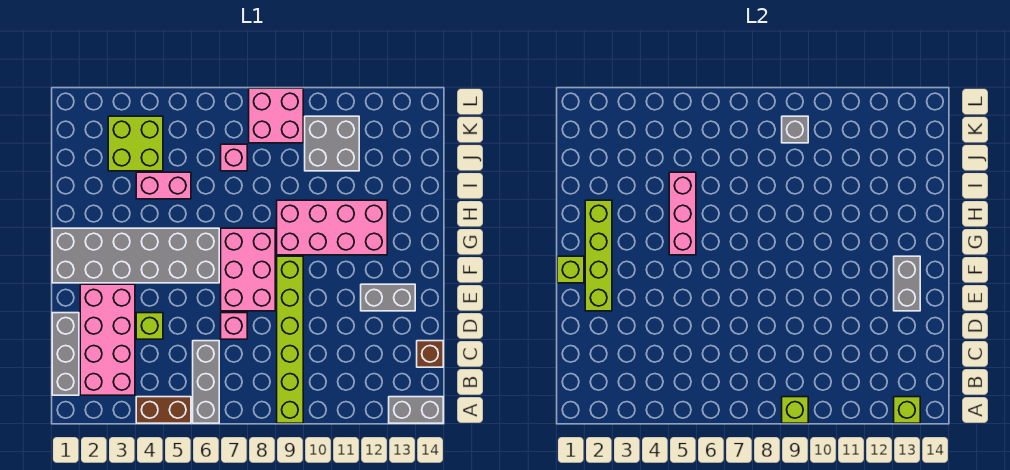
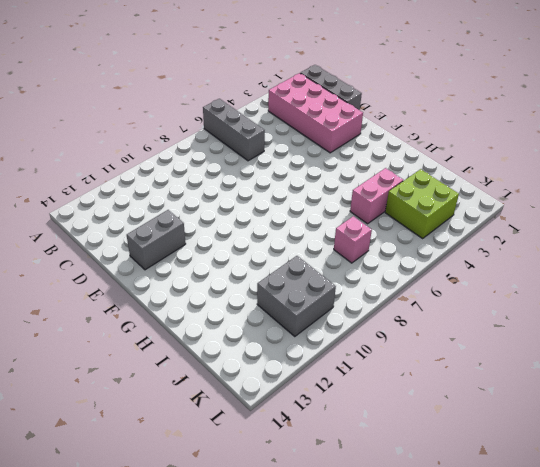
none -> brown 1x2 brick [136,397,191,423]
none -> lime 1x6 brick [277,256,303,423]
none -> grey 1x2 brick [389,397,443,423]

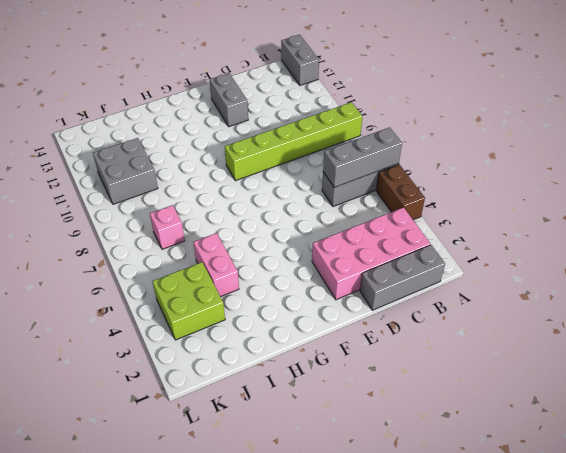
grey 1x3 brick [323,127,402,187] -> none
none -> brown 1x1 brick [417,341,443,367]
none -> lime 1x1 brick [136,313,163,339]
none -> pink 1x1 brick [221,313,247,339]

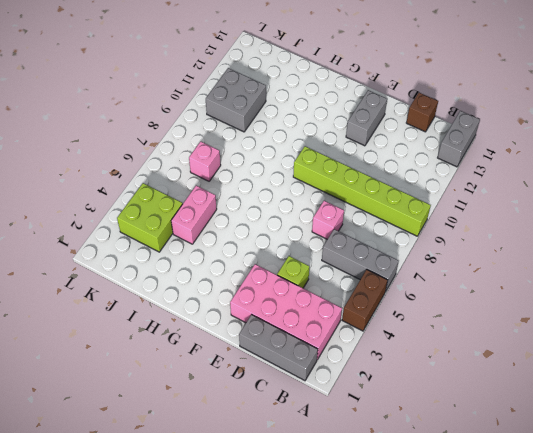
none -> pink 2x3 brick [221,228,275,311]
none -> grey 2x6 brick [52,228,219,283]
none -> pink 2x4 brick [277,200,387,255]

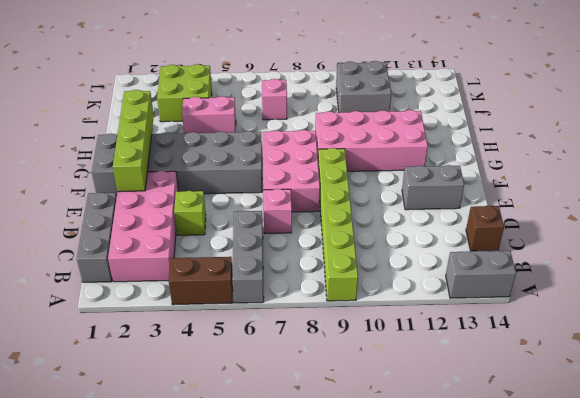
none -> pink 2x2 brick [249,88,303,143]
none -> lime 1x1 brick [782,397,808,423]
none -> lime 1x1 brick [894,397,920,423]

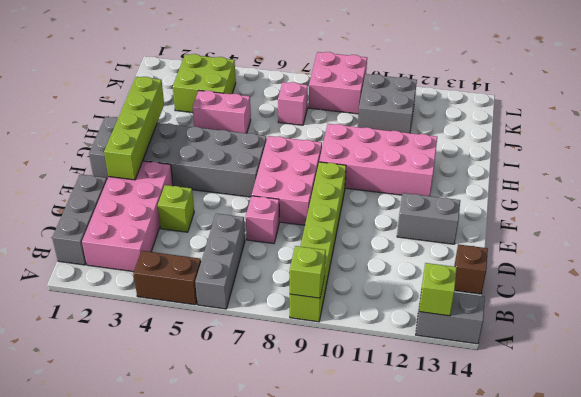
none -> grey 1x2 brick [894,256,920,311]
none -> lime 1x1 brick [557,256,584,283]
none -> pink 1x3 brick [669,172,696,255]

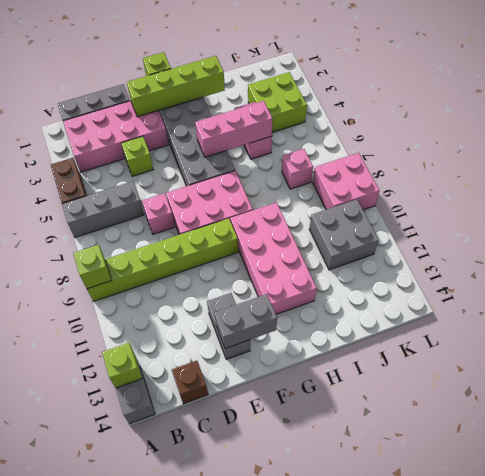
none -> grey 1x1 brick [782,116,808,143]

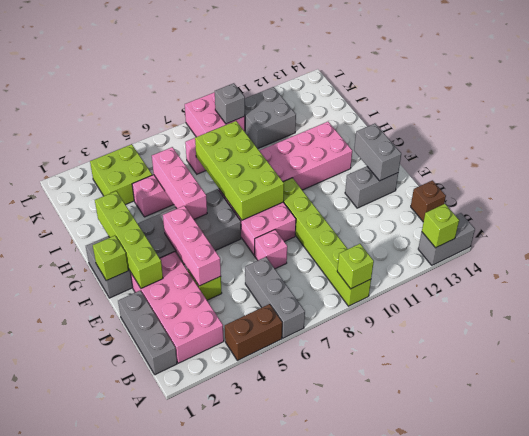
pink 1x3 brick [163,206,221,286] -> none
lime 2x4 brick [195,121,284,220] -> none

